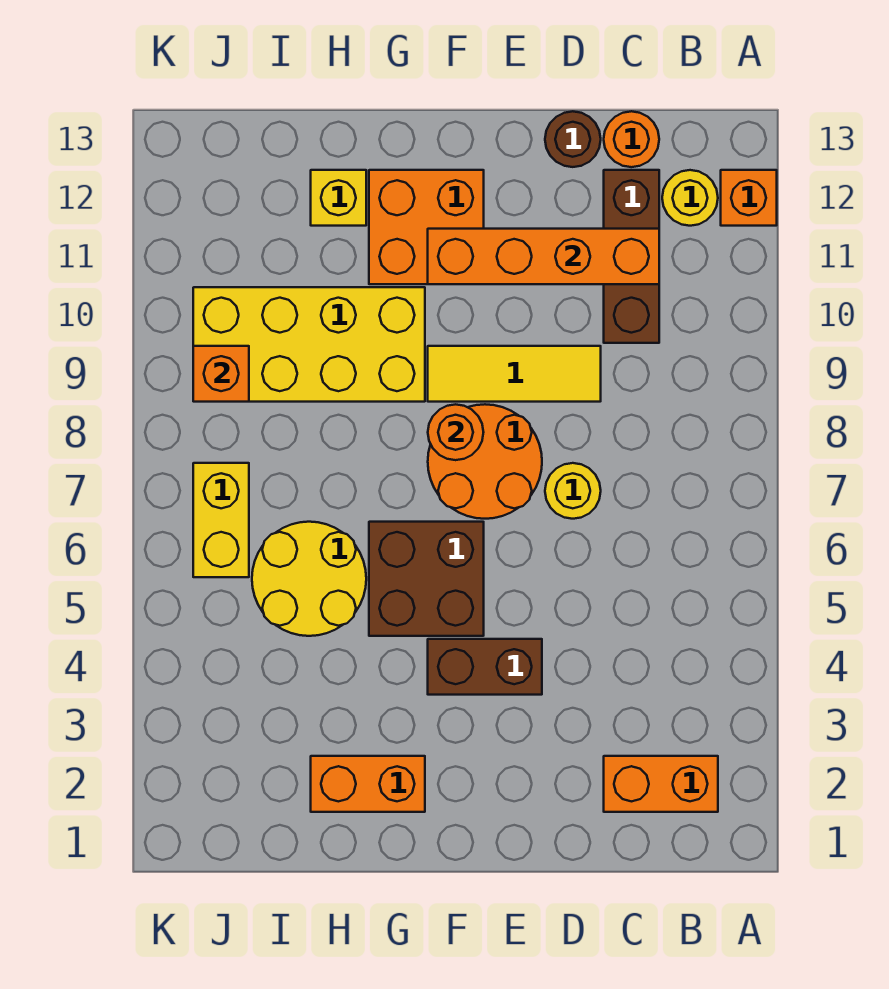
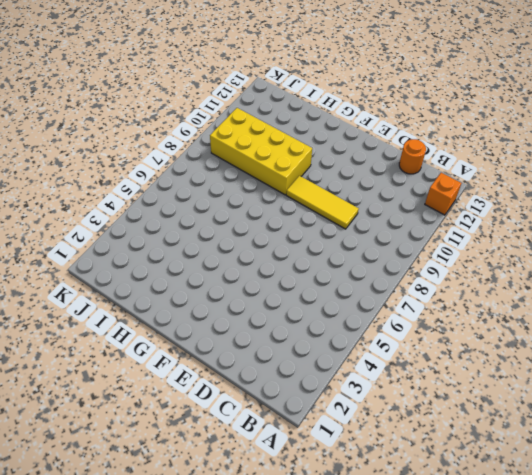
none -> orange 1x2 brick [604,756,718,812]
none -> yellow 1x1 round brick [662,170,718,226]
none -> brown 1x3 brick [604,170,659,343]

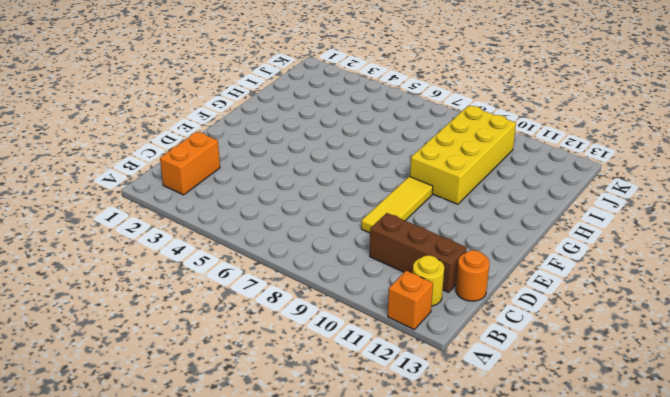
none -> yellow 1x1 round brick [545,463,601,519]
none -> brown 1x1 round brick [545,111,601,167]
none -> brown 1x2 brick [428,639,542,695]

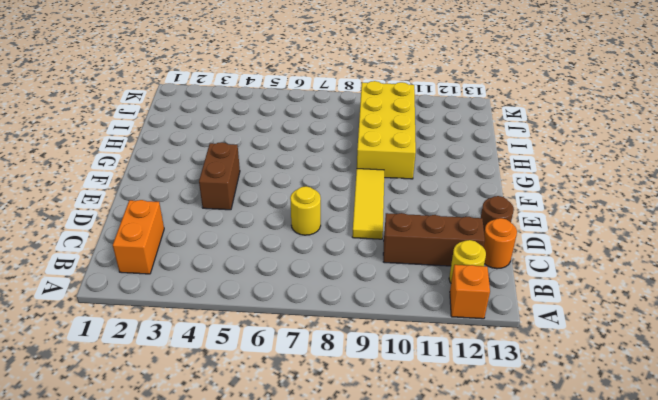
none -> orange 2x2 round brick [428,404,542,519]
none -> brown 2x2 brick [369,522,484,636]
none -> orange 2x2 brick [369,170,484,284]

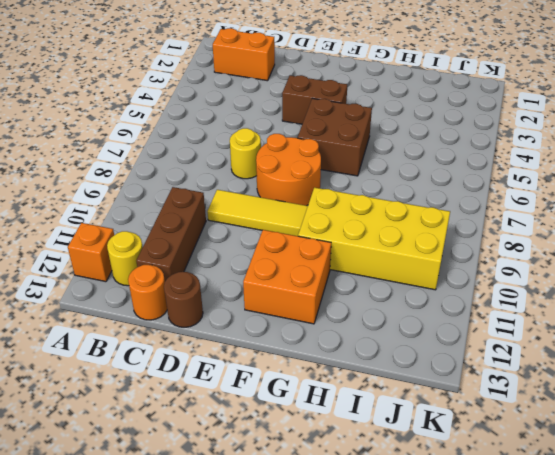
none -> orange 1x2 brick [311,756,425,812]
none -> yellow 2x2 round brick [252,522,366,636]
none -> yellow 1x1 brick [311,170,366,226]

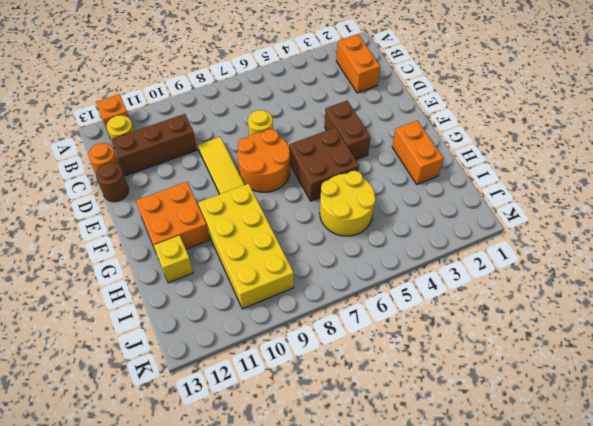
none -> yellow 1x2 brick [193,463,249,577]
none -> orange 1x4 brick [428,229,659,284]
none -> orange 1x1 round brick [428,404,484,460]

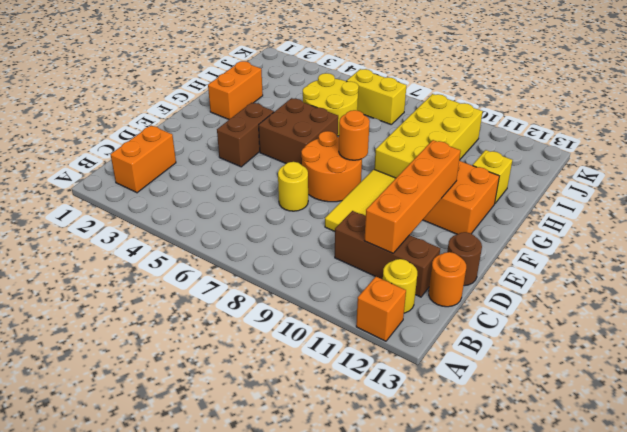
none -> orange 1x1 brick [193,346,249,402]

